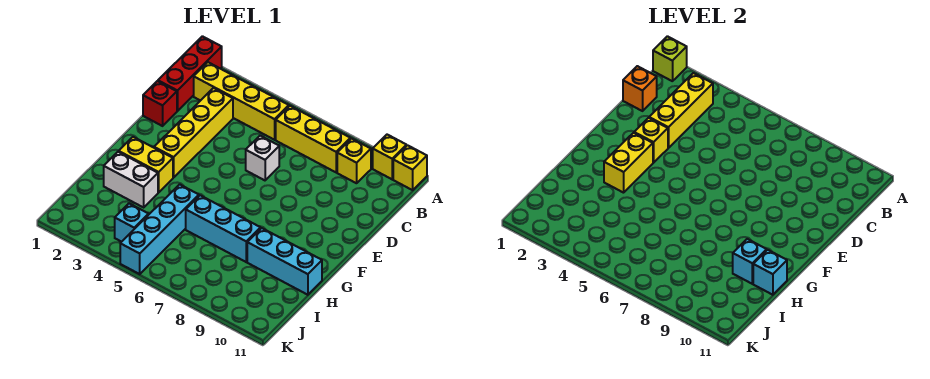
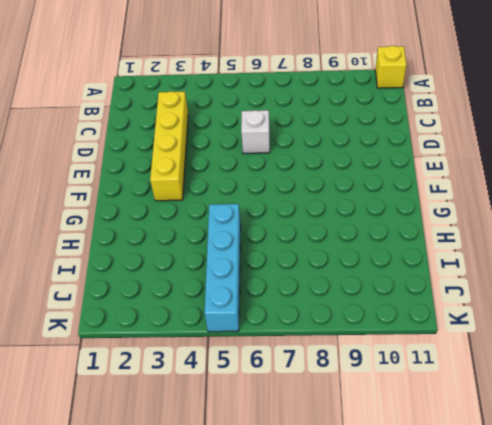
none -> red 1x3 brick [158,36,222,111]
none -> yellow 1x1 brick [373,135,406,179]
none -> yellow 1x4 brick [194,62,289,140]

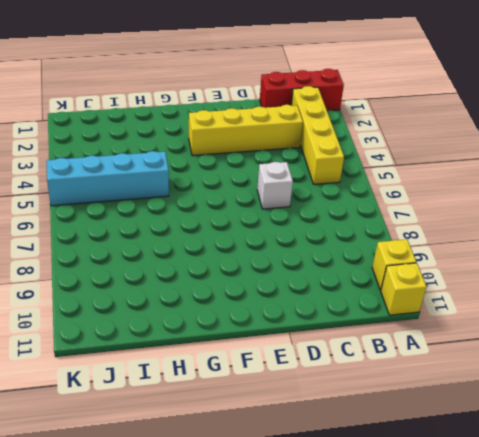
none -> yellow 1x3 brick [276,106,350,172]
none -> yellow 1x1 brick [337,138,371,183]
none -> red 1x1 brick [143,81,177,126]

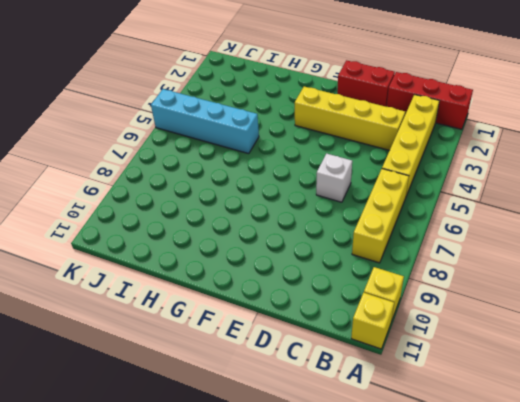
red 1x2 brick [337,60,395,107] -> red 1x1 brick [143,81,177,126]
none -> yellow 1x1 brick [337,138,371,183]
none -> yellow 1x2 brick [119,137,173,193]
none -> white 1x2 brick [104,152,158,207]

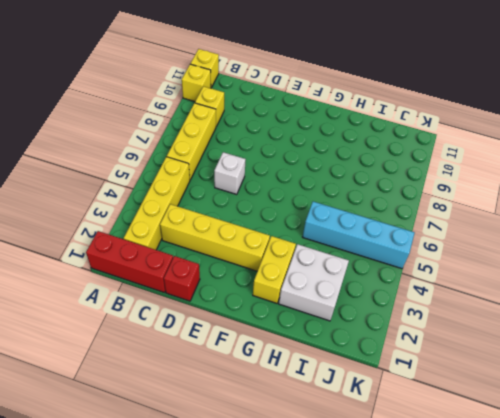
white 2x2 brick [279,244,349,321] -> white 1x2 brick [104,152,158,207]
none -> cyan 1x3 brick [186,195,261,262]
none -> cyan 1x3 brick [247,228,322,295]
none -> cyan 1x1 brick [115,203,149,242]

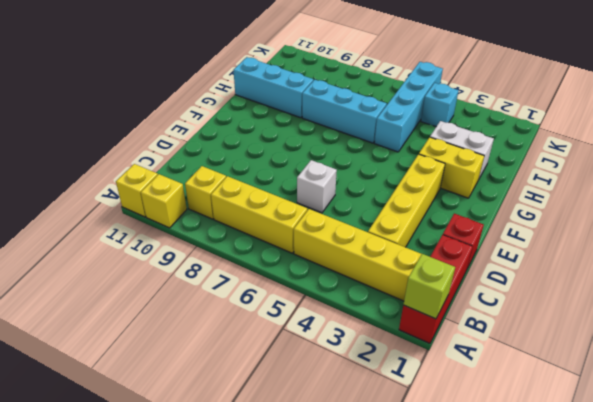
none -> yellow 1x3 brick [649,73,713,148]
none -> orange 1x1 brick [623,66,657,111]
none -> yellow 1x1 brick [634,118,668,163]

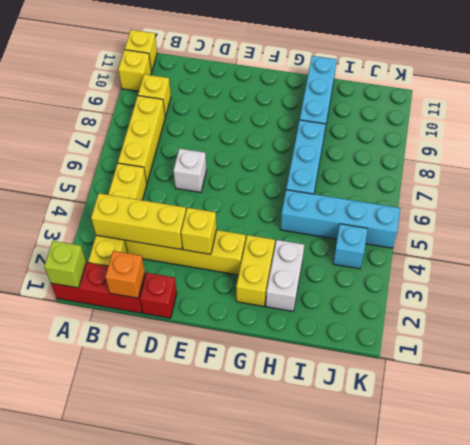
none -> yellow 1x2 brick [604,133,653,193]
none -> cyan 1x1 brick [733,239,767,284]
none -> cyan 1x1 brick [753,250,787,295]

